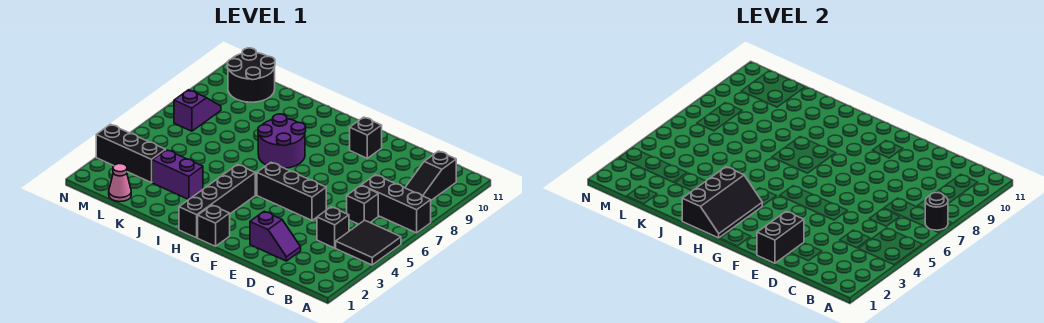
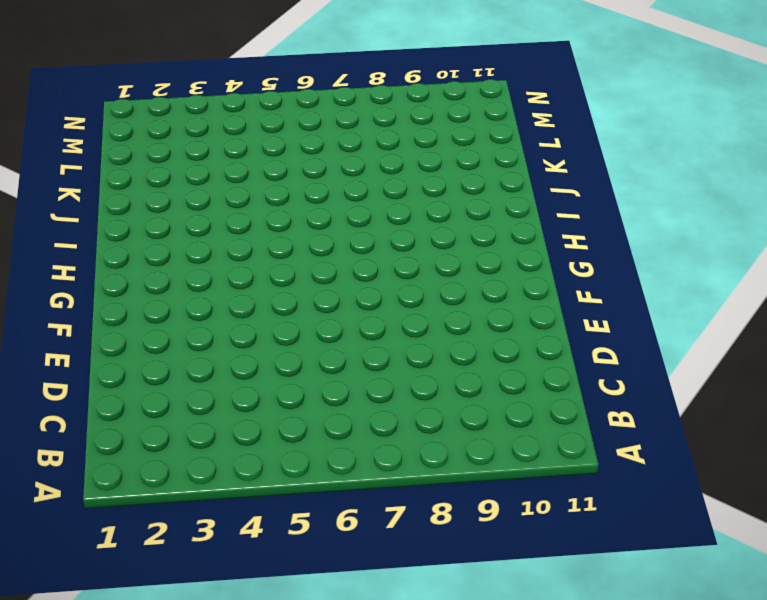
none -> black 2x2 tile [336,220,401,265]
none -> black 1x3 brick [361,175,431,233]
none -> black 1x3 slope [405,151,456,200]

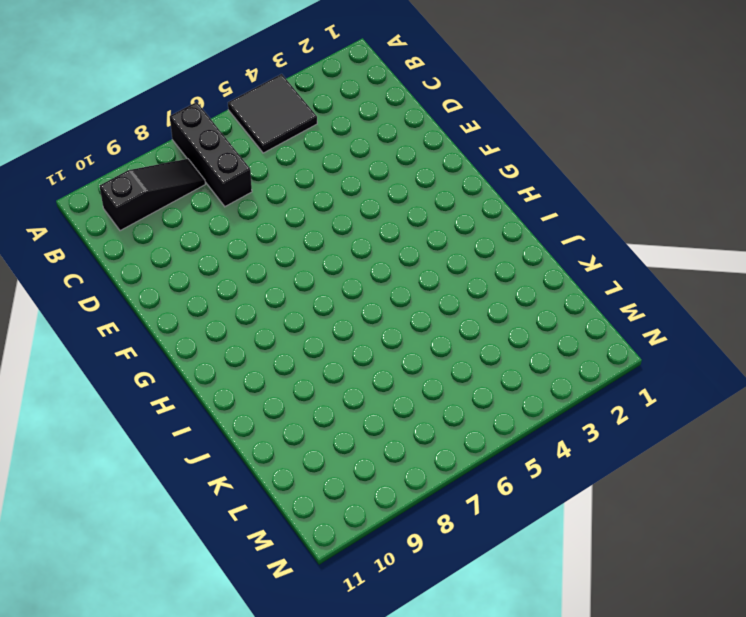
none -> black 1x1 brick [317,207,349,248]
none -> black 1x1 brick [347,185,378,224]
none -> purple 1x2 slope [250,211,301,261]

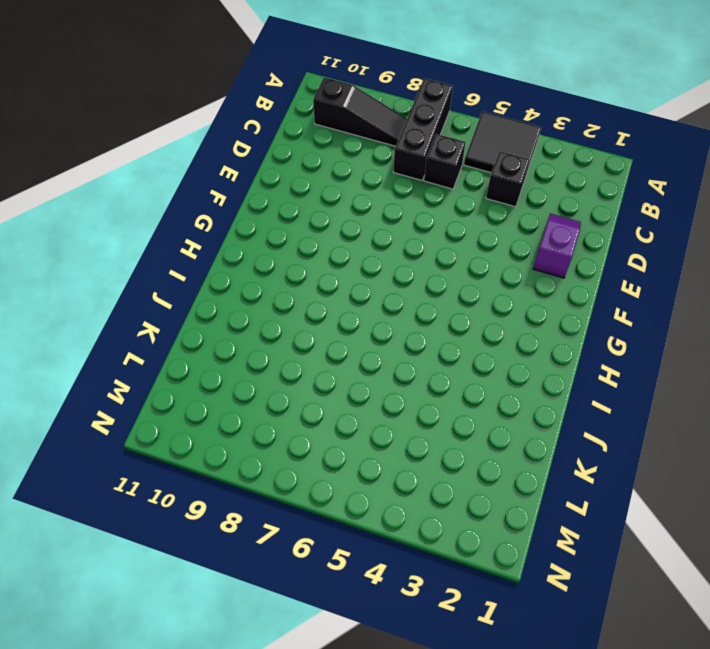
none -> black 1x3 brick [257,162,326,220]
none -> black 1x1 brick [350,117,382,158]
none -> black 1x1 brick [198,205,230,246]

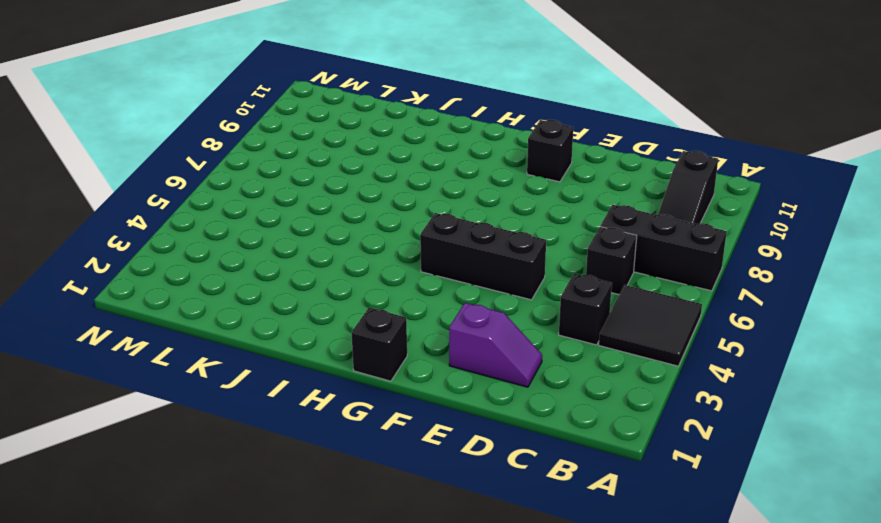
none -> black 1x4 brick [179,165,255,238]
none -> purple 2x2 round brick [258,114,306,168]
none -> purple 1x2 brick [152,150,203,200]

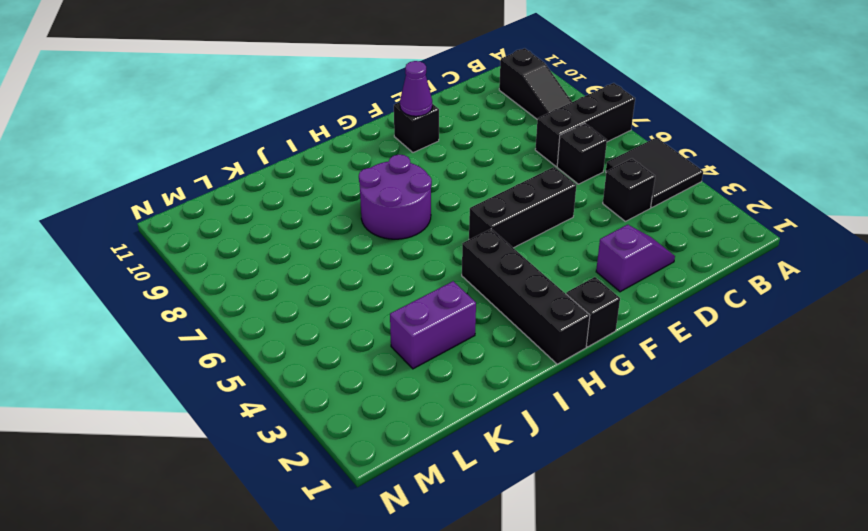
purple 1x1 cone [400,61,432,116] -> none
none -> pink 1x1 cone [109,164,131,202]
none -> black 1x3 brick [96,124,165,183]
none -> black 2x2 round brick [227,48,275,102]

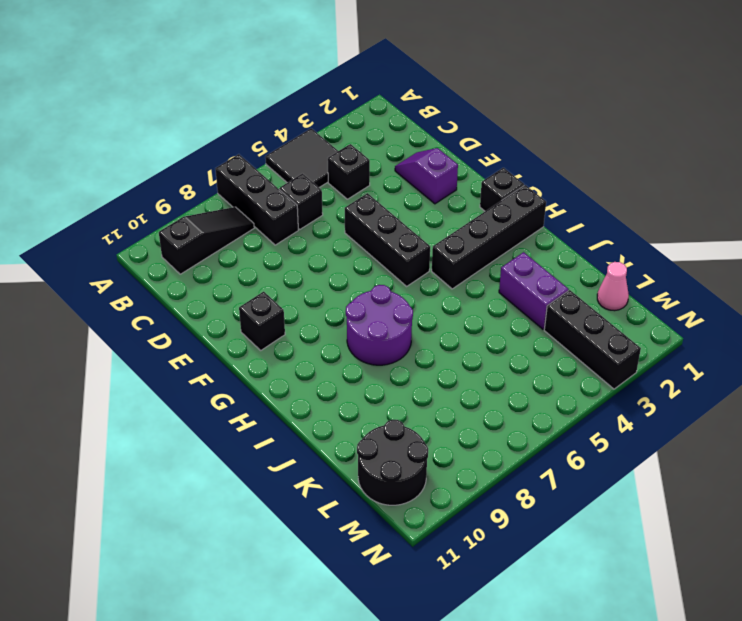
none -> purple 1x2 slope [174,90,221,131]
none -> black 1x1 round brick [925,193,948,230]
none -> black 1x2 brick [757,211,804,263]

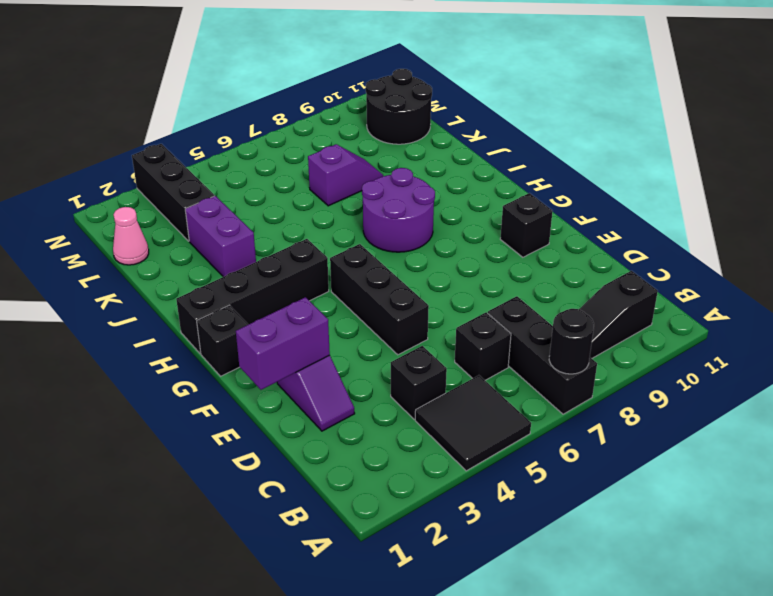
purple 1x2 brick [236,297,330,390] -> black 1x2 brick [757,211,804,263]
purple 1x2 slope [308,144,383,206] -> purple 1x2 slope moved to [174,90,221,131]
none -> black 2x3 slope [682,167,762,238]

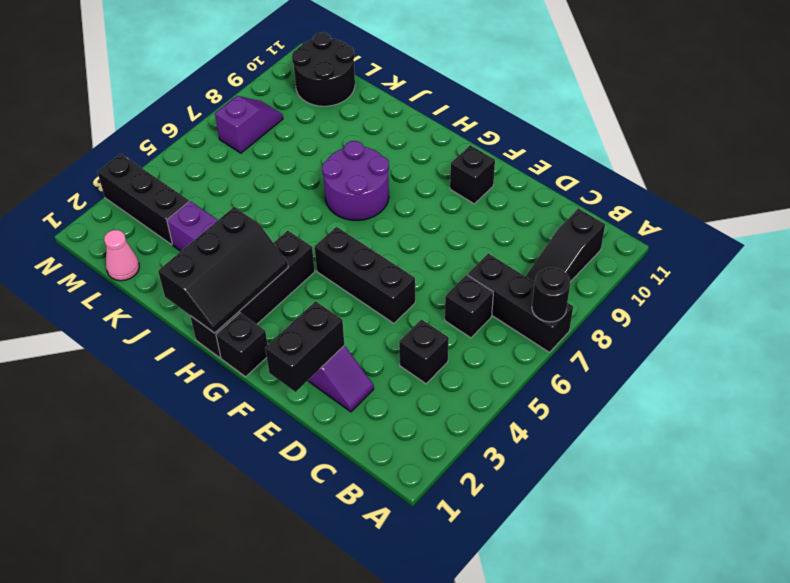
none -> black 2x2 tile [336,220,401,265]

